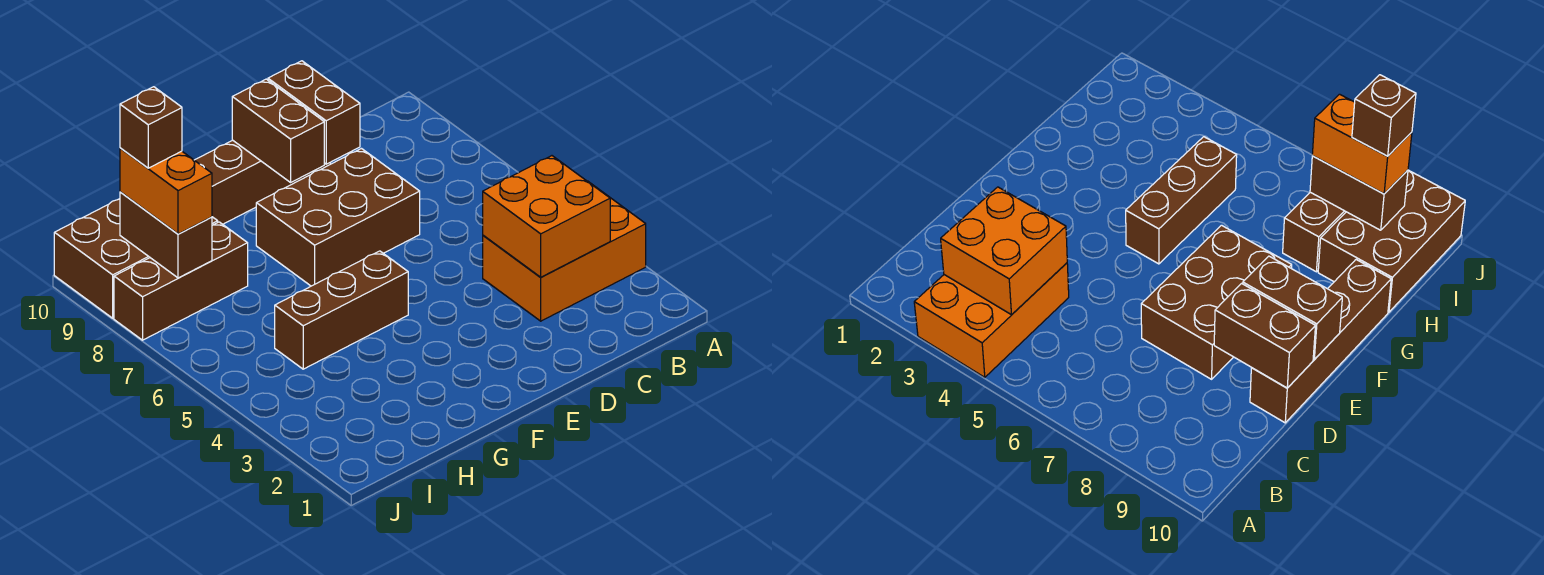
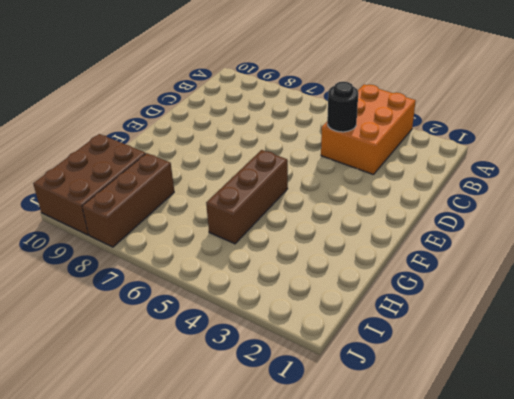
black 1x1 round brick [327,82,358,132] -> orange 2x2 brick [483,156,610,277]
none -> brown 2x3 brick [256,149,420,286]
none -> brown 1x4 brick [195,140,330,224]
none -> brown 1x2 brick [268,61,360,164]

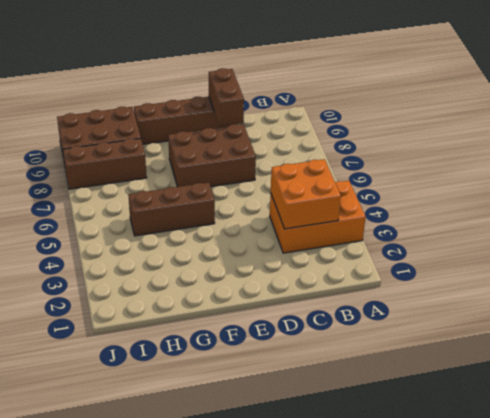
none -> brown 1x2 brick [232,79,324,182]
none -> brown 1x2 brick [120,192,212,278]
none -> orange 1x2 brick [120,148,212,234]

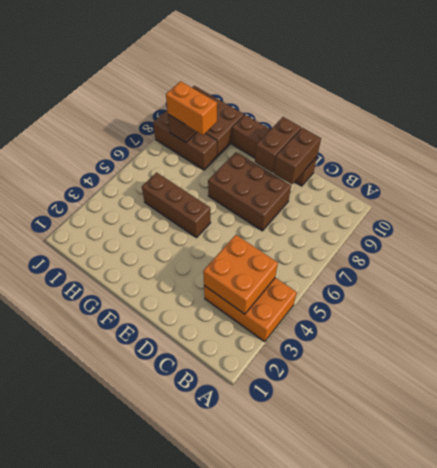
orange 1x2 brick [166,81,217,135] -> orange 1x2 brick turned to [120,148,212,234]
none -> brown 1x1 brick [120,87,182,168]

